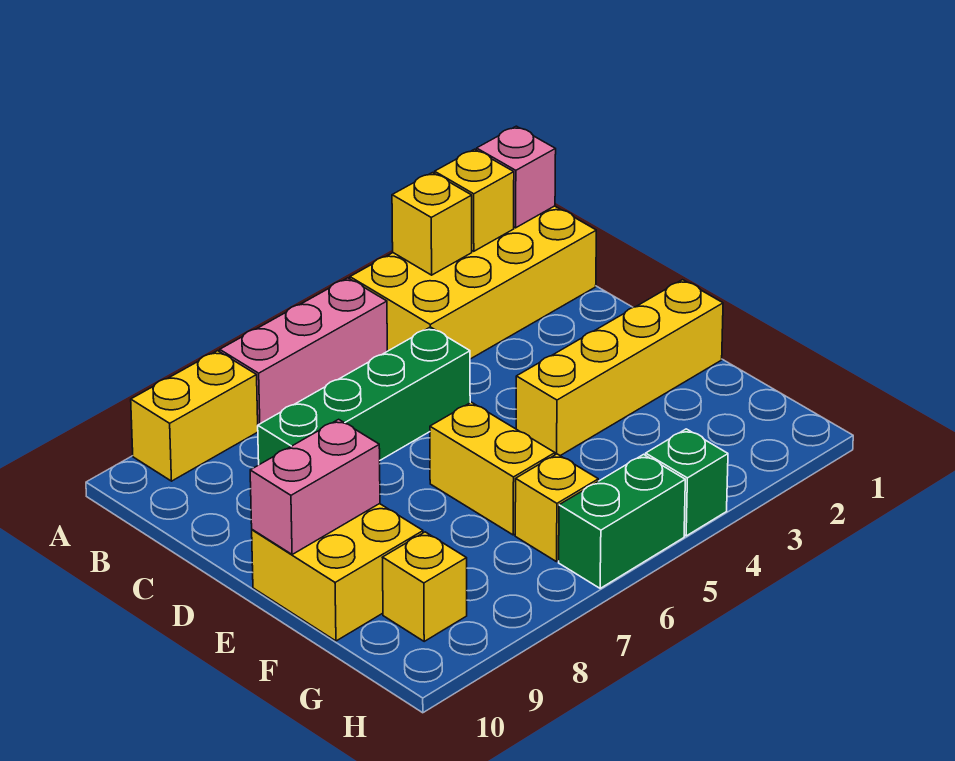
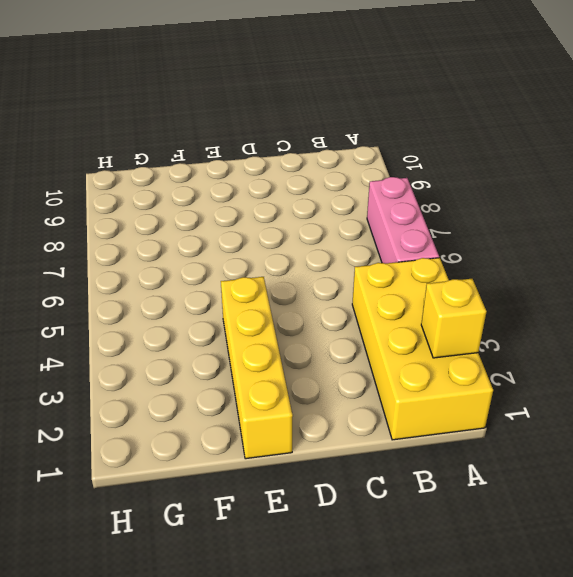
none -> yellow 1x2 brick [131,351,258,481]
none -> green 1x4 brick [258,327,470,465]
none -> yellow 1x2 brick [430,402,555,535]

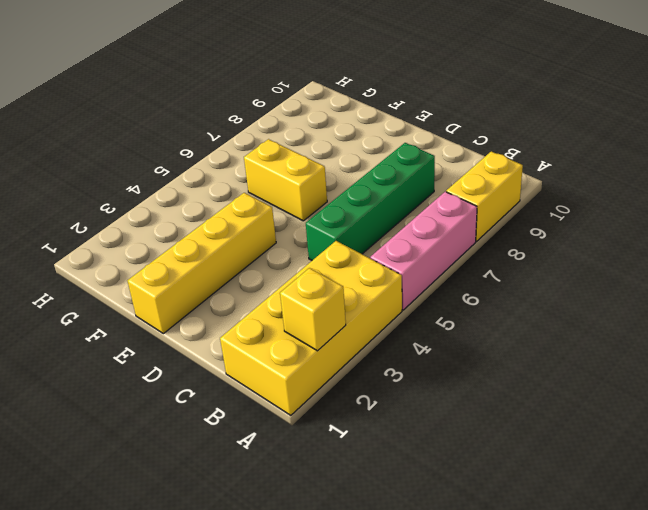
none -> yellow 2x2 brick [252,504,423,641]
none -> yellow 1x1 brick [515,454,598,562]
none -> yellow 1x1 brick [382,532,467,641]

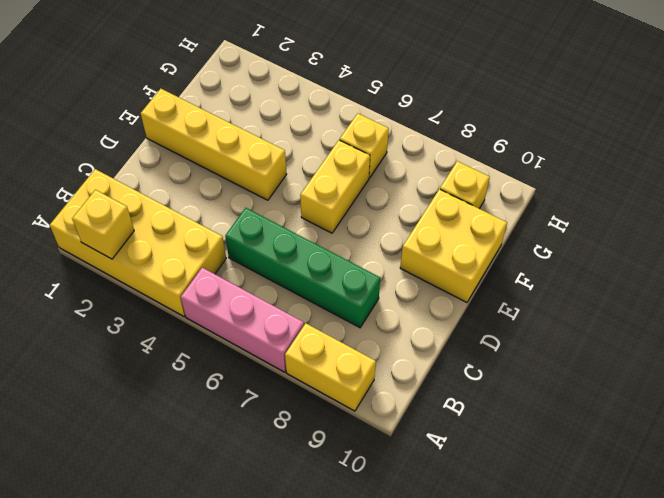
none -> green 1x1 brick [646,429,728,536]
none -> green 1x2 brick [559,454,685,588]
none -> pink 1x1 brick [477,126,556,228]

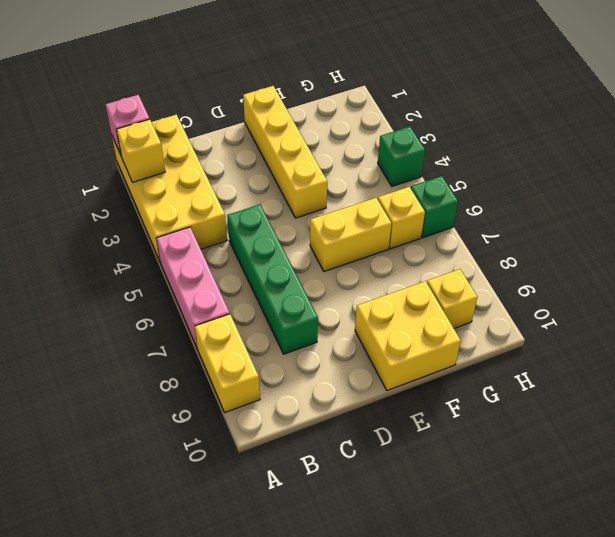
green 1x1 brick [411,176,458,237] -> green 1x2 brick [559,454,685,588]
none -> yellow 1x1 brick [392,173,472,275]
none -> pink 1x2 brick [250,419,380,555]

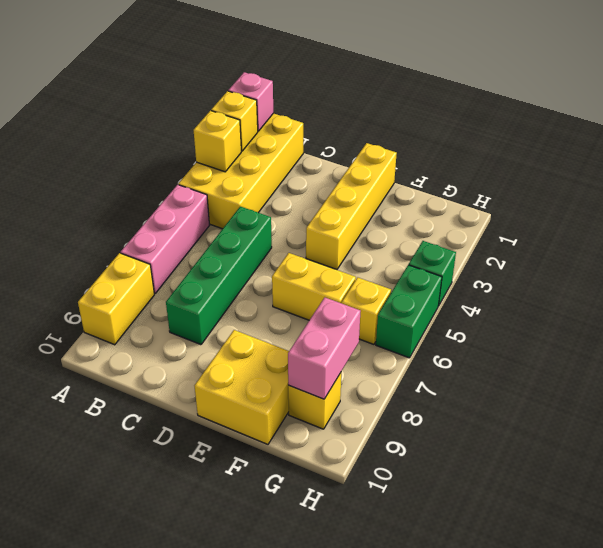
pink 1x2 brick [288,298,361,399] -> pink 1x2 brick moved to [250,419,380,555]

